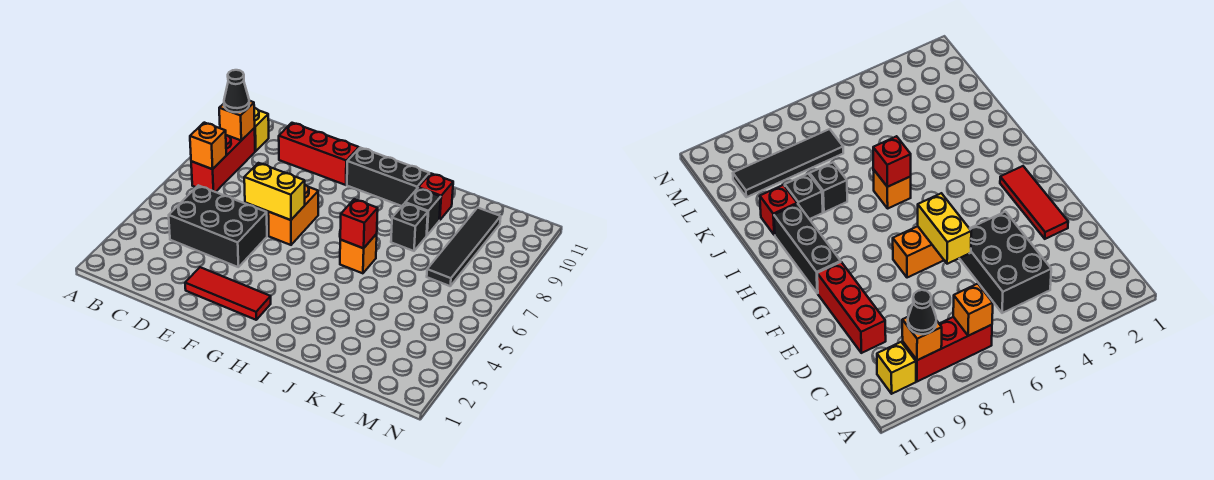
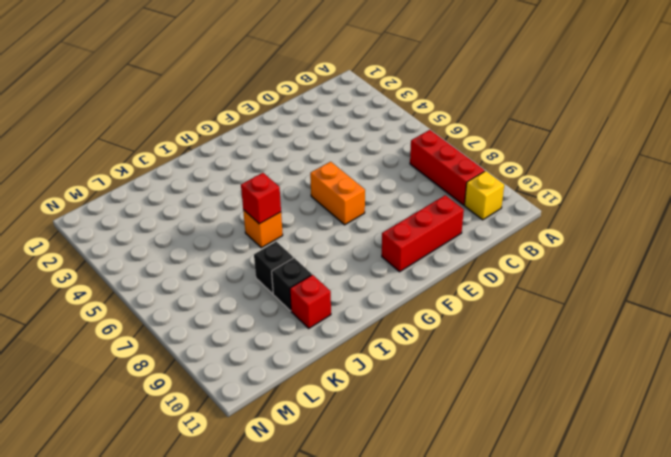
none -> black 2x3 brick [169,185,267,267]
none -> red 1x3 tile [185,267,271,320]
none -> black 1x3 brick [347,148,429,206]

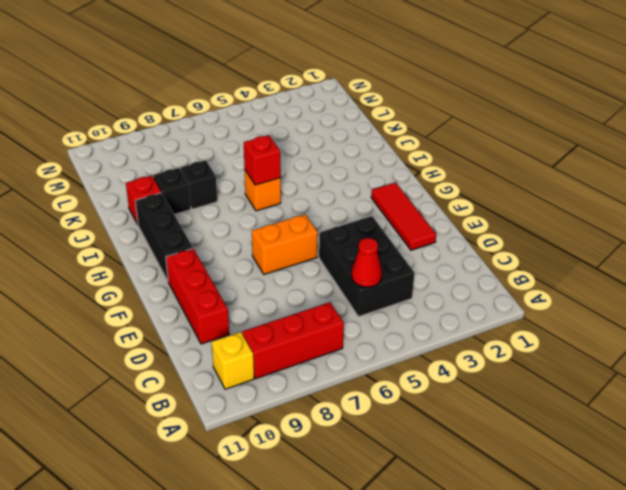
red 1x1 cone [352,238,382,287] -> none
none -> black 1x4 tile [427,208,501,286]
none -> orange 1x1 brick [190,123,226,169]
none -> orange 1x1 brick [219,101,255,140]

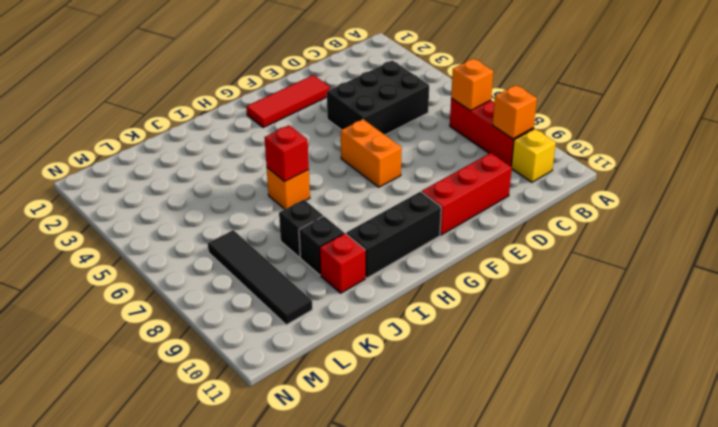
none -> yellow 1x2 brick [244,163,305,220]
none -> black 1x1 cone [224,70,249,112]

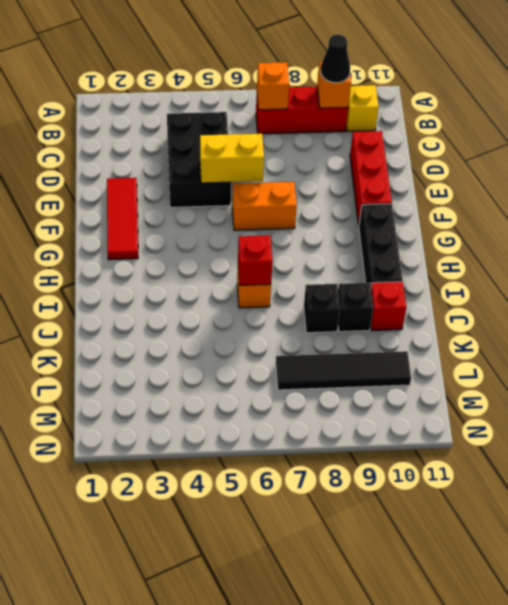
yellow 1x2 brick [200,134,264,183] -> yellow 1x2 brick turned to [244,163,305,220]

